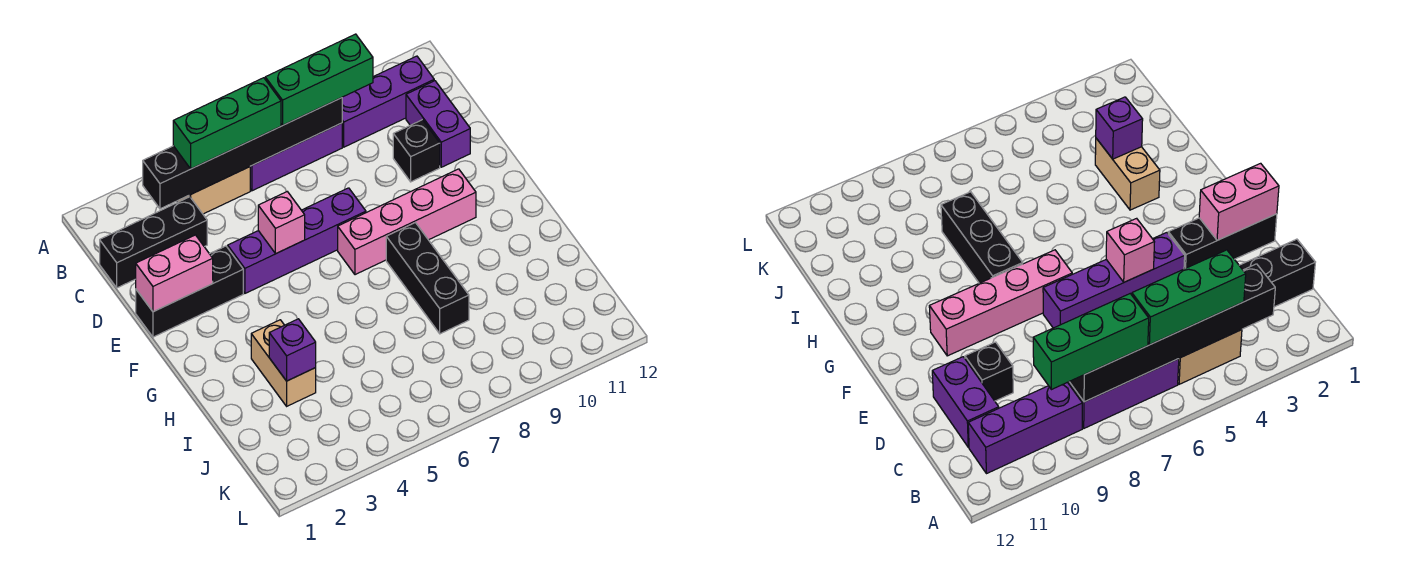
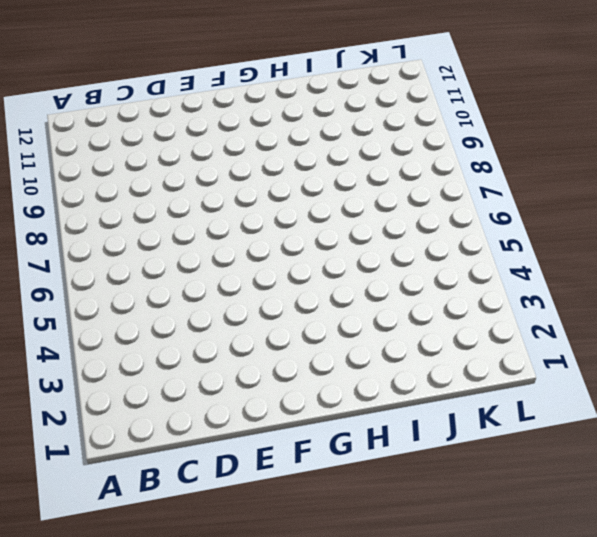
none -> tan 1x2 brick [177,167,250,214]
none -> purple 1x3 brick [250,123,342,191]
none -> purple 1x3 brick [342,56,434,147]

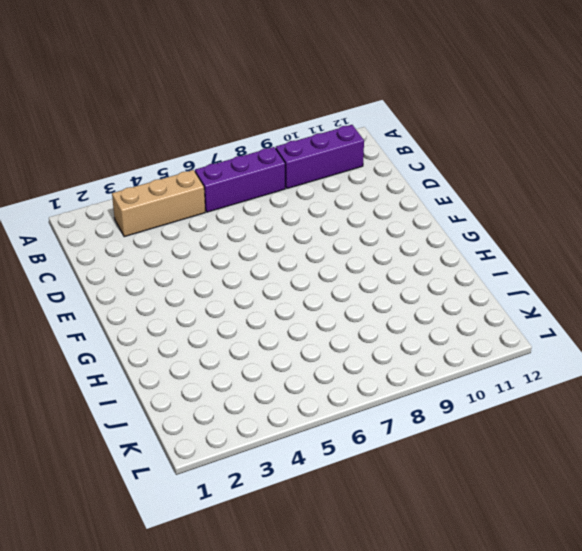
tan 1x3 brick [112,170,205,237] -> tan 1x2 brick [177,167,250,214]
none -> black 1x3 brick [100,197,207,288]
none -> purple 1x2 brick [406,81,470,167]
none -> black 1x1 brick [393,120,440,182]

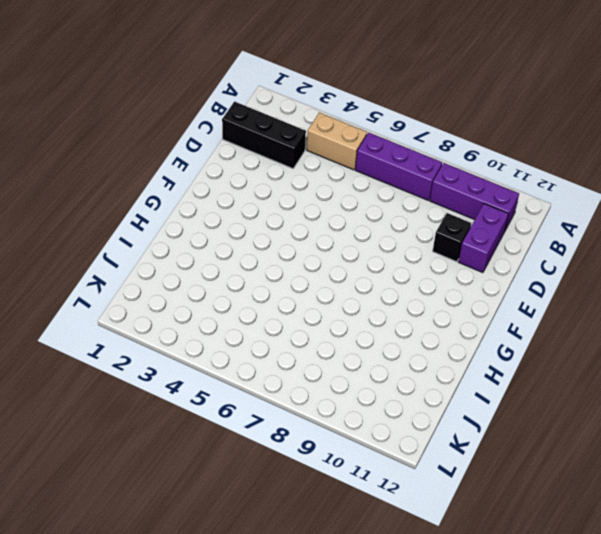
none -> black 1x3 brick [136,246,243,337]
none -> purple 1x4 brick [228,188,366,293]
none -> pink 1x4 brick [338,169,476,275]

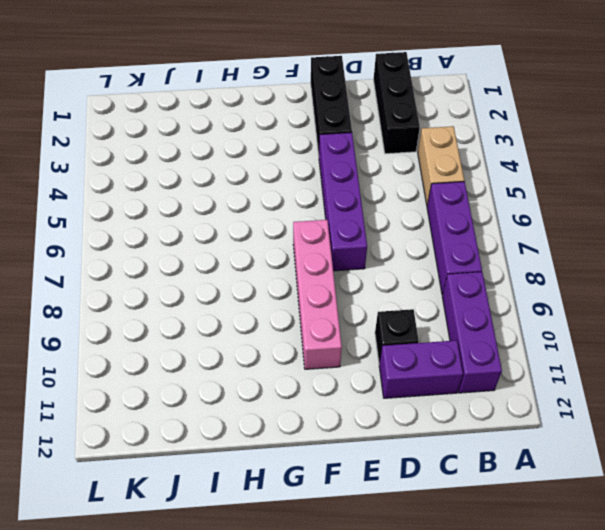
none -> black 1x3 brick [386,223,469,334]
none -> tan 1x2 brick [251,320,316,406]
none -> black 1x6 brick [143,98,342,209]

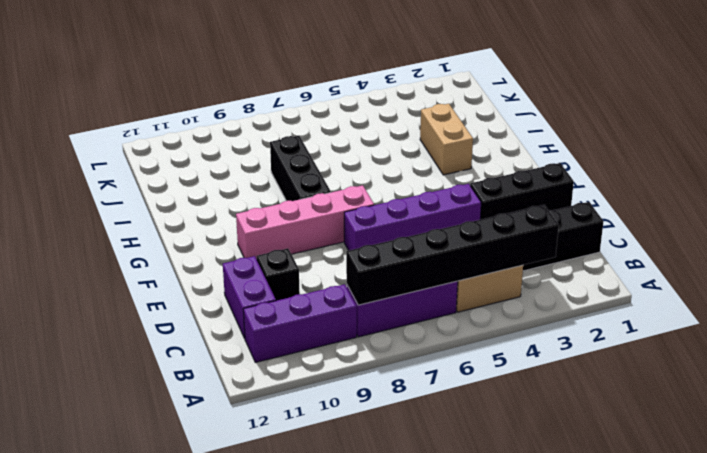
none -> pink 1x2 brick [136,235,213,312]
none -> pink 1x1 brick [258,192,305,254]
none -> purple 1x1 brick [269,319,316,381]

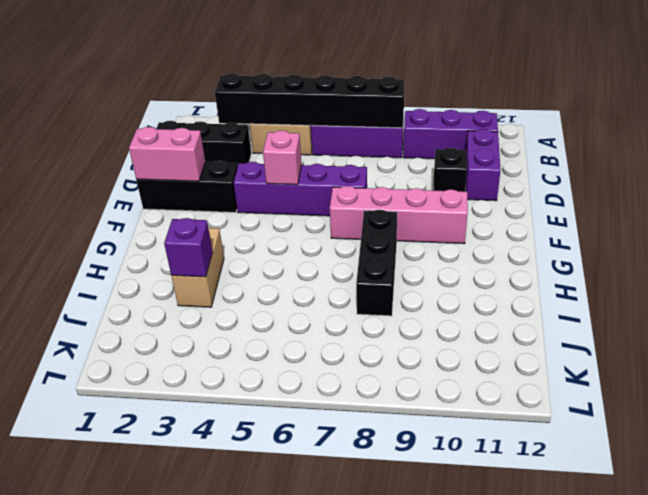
none -> green 1x3 brick [173,78,281,169]
none -> green 1x3 brick [265,34,373,125]

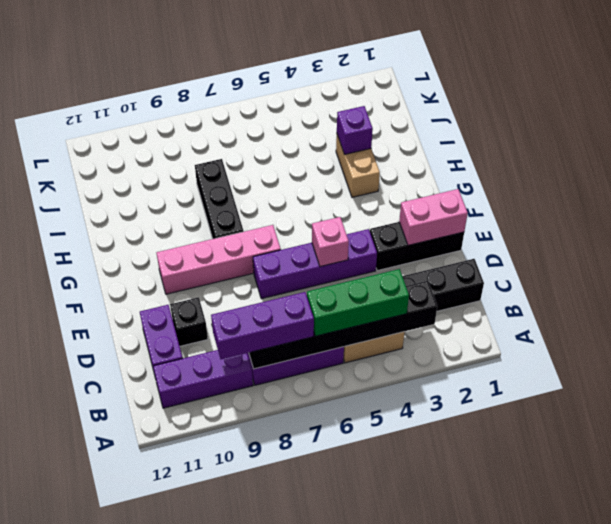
purple 1x3 brick [211,292,314,359] -> green 1x3 brick [265,34,373,125]

